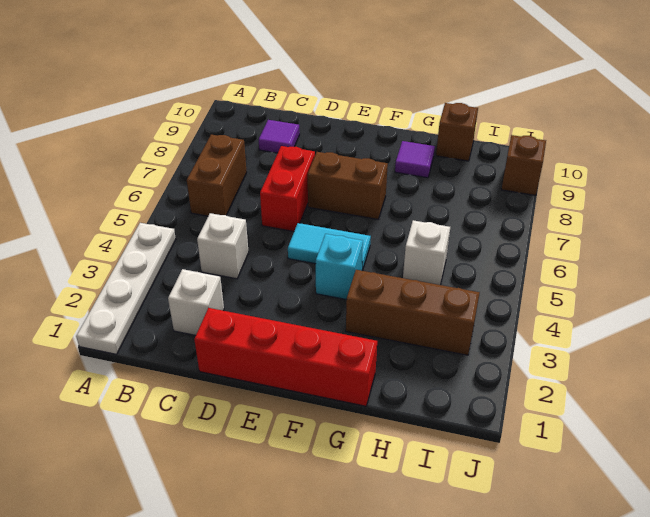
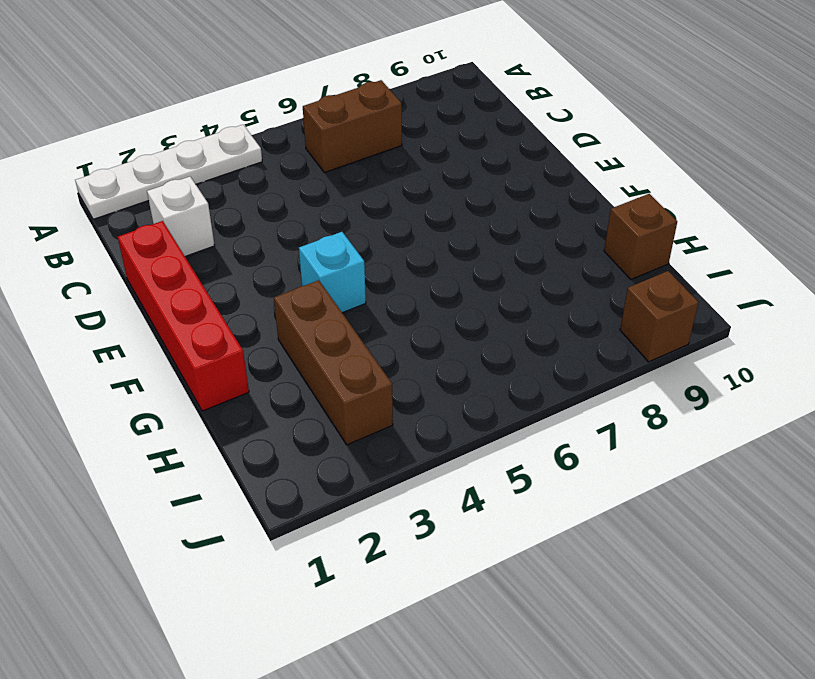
none -> white 1x1 brick [197,213,249,279]
none -> purple 1x1 tile [259,120,300,153]
none -> red 1x2 brick [260,146,315,231]

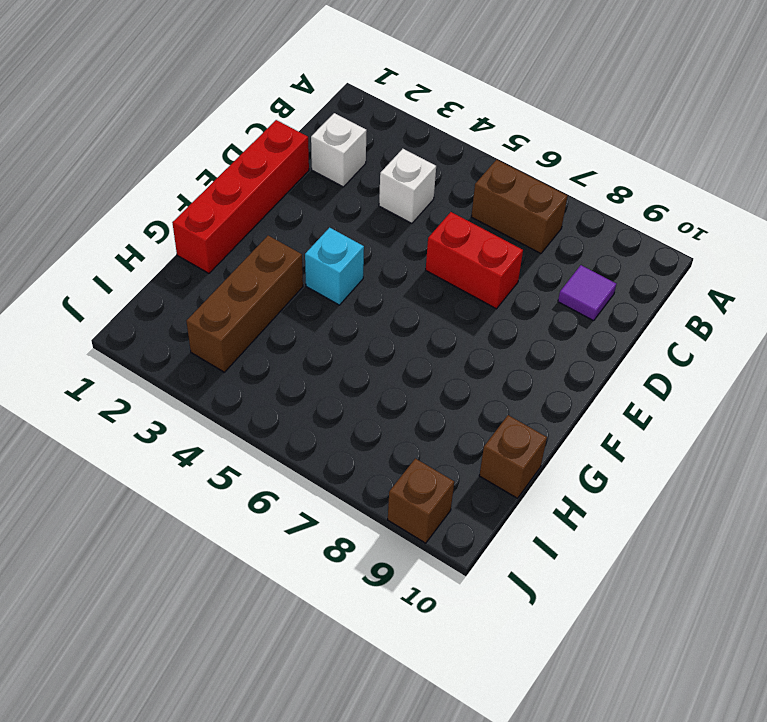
none -> white 1x4 plate [76,223,176,354]
none -> cyan 1x2 tile [288,223,371,270]
none -> brown 1x2 brick [308,152,388,219]

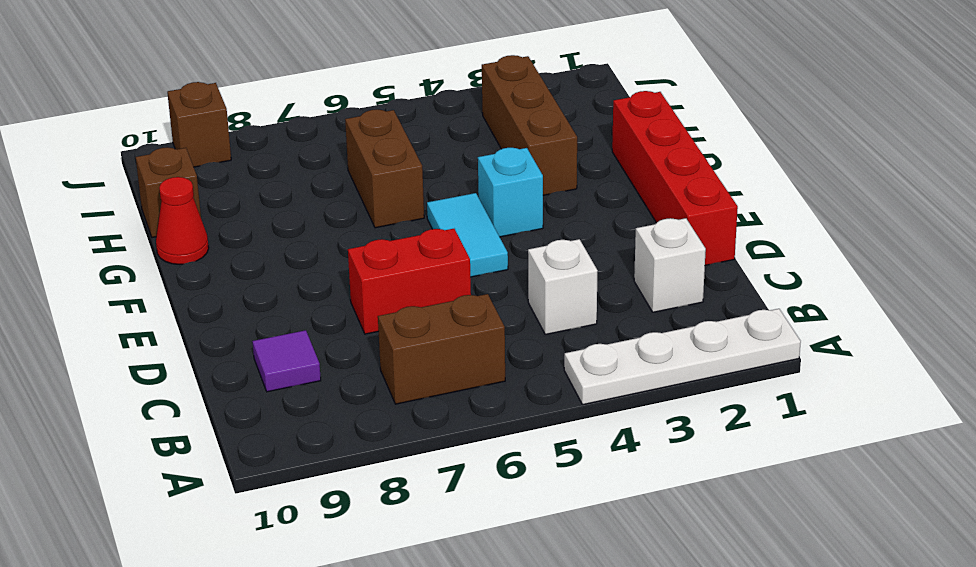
brown 1x2 brick [345,110,424,228] -> brown 1x2 brick moved to [308,152,388,219]
red 1x1 cone [156,177,209,264] -> none
none -> purple 1x1 tile [395,141,435,178]
none -> white 1x1 brick [403,220,450,285]

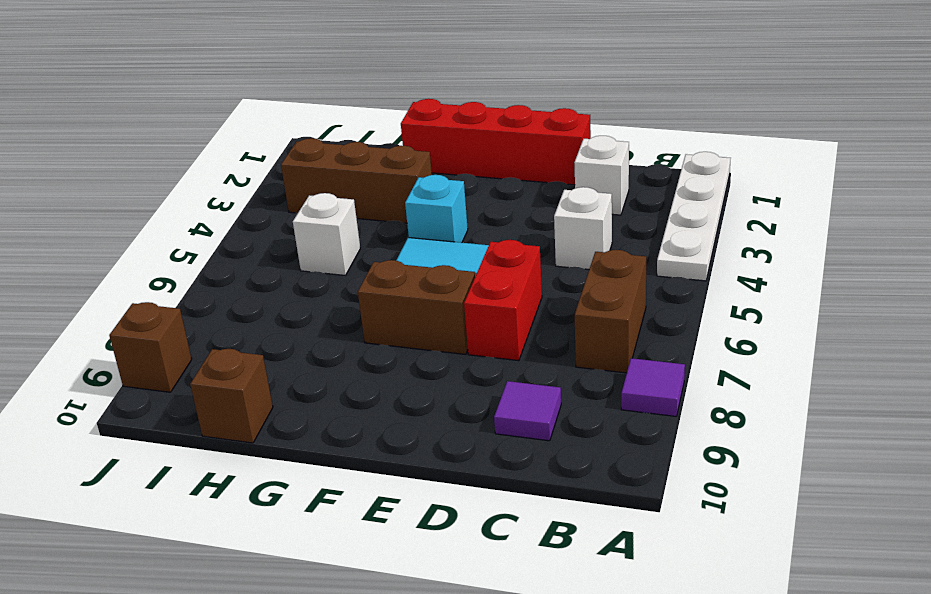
purple 1x1 tile [621,358,685,416] -> purple 1x1 tile moved to [395,141,435,178]

